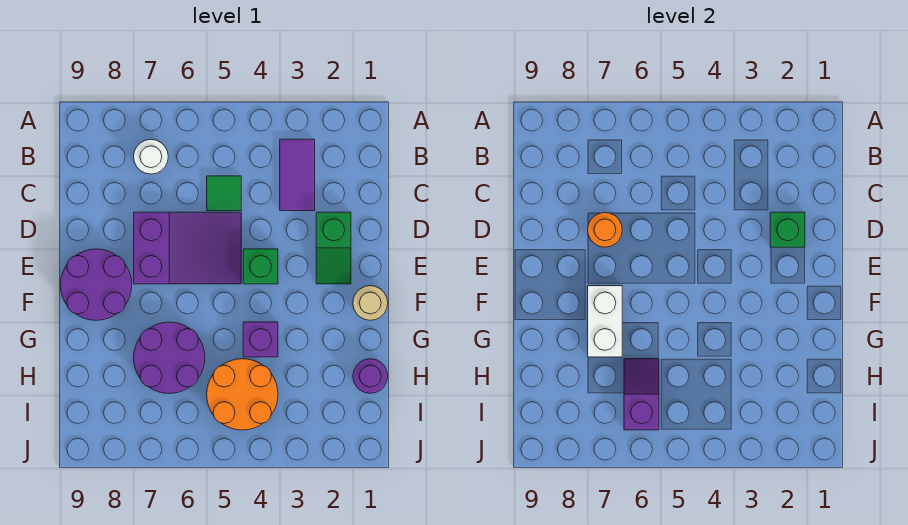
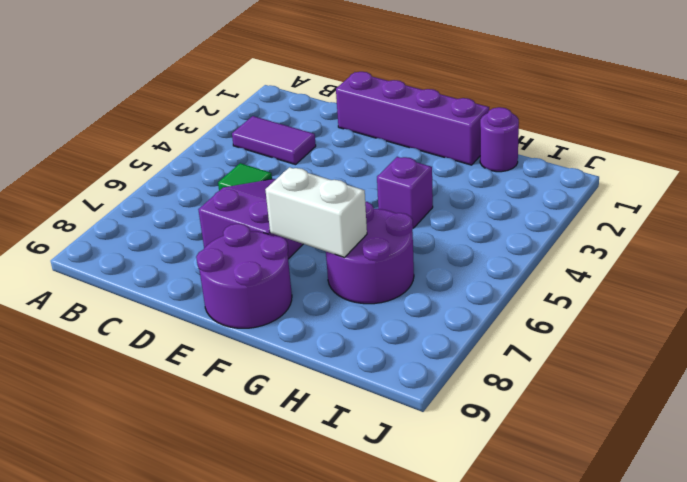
purple 1x4 brick [336,72,489,165] -> tan 1x1 round brick [353,286,388,320]
none -> white 1x1 round brick [134,139,168,174]
none -> green 1x2 slope [316,212,351,284]
none -> green 1x1 brick [243,249,278,284]

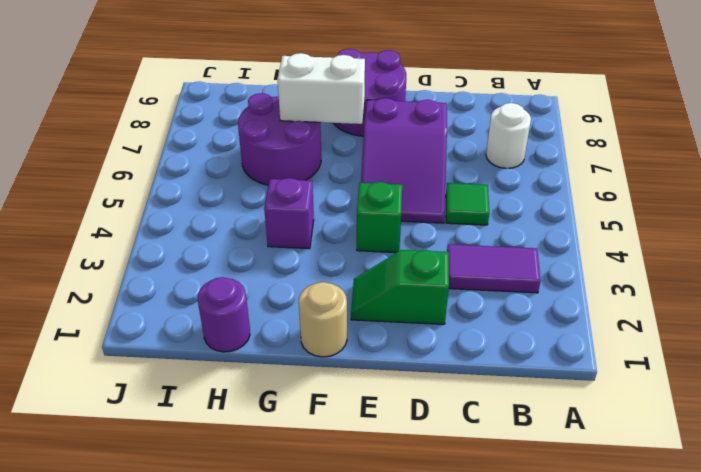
none -> orange 2x2 round brick [207,359,278,430]
none -> green 1x1 brick [770,212,805,247]
none -> orange 1x1 round brick [588,213,622,247]

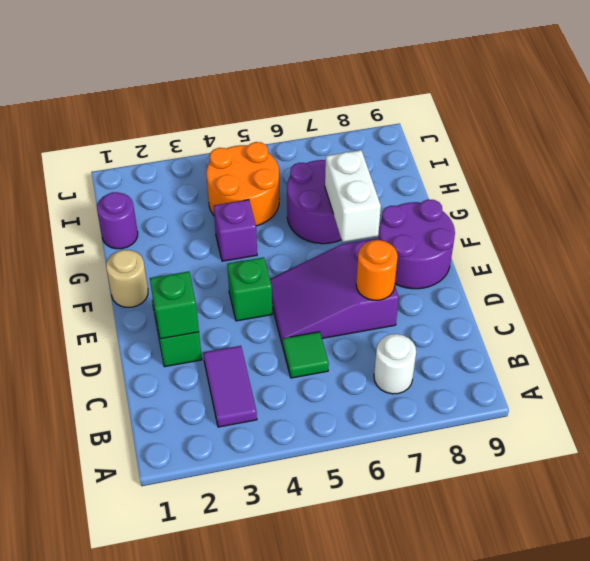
none -> purple 1x2 slope [624,359,659,430]

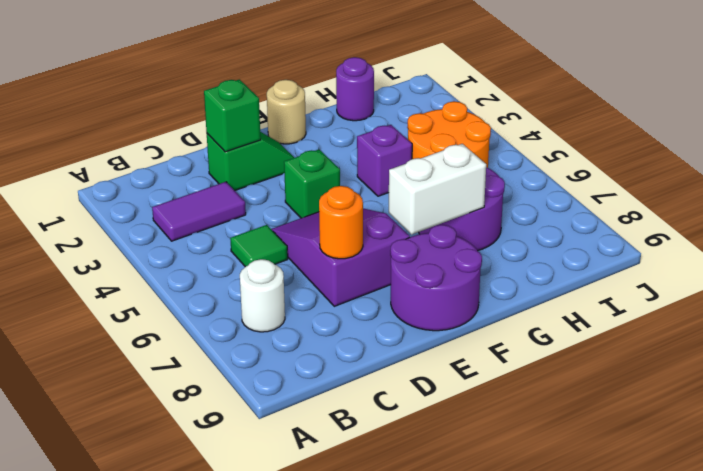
none -> purple 1x2 slope [624,359,659,430]

